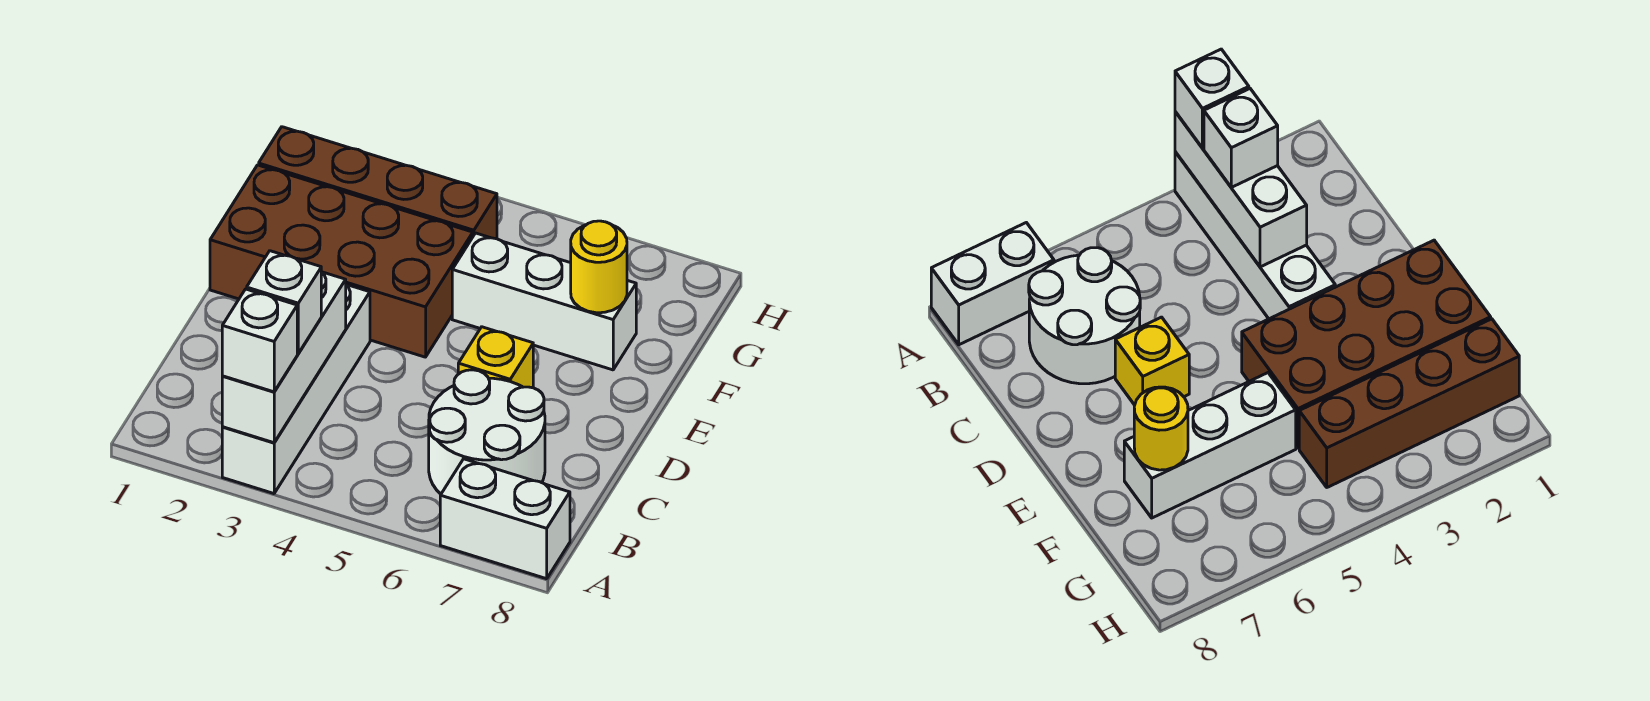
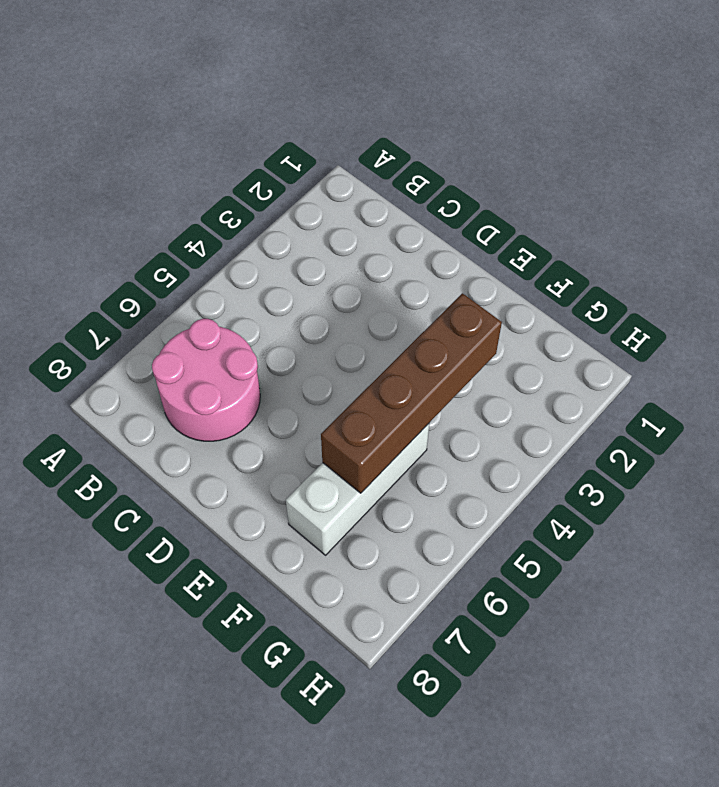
pink 2x2 round brick [152,319,260,441] -> white 2x2 round brick [429,370,545,494]
brown 1x4 brick [321,293,502,493] -> brown 1x4 brick moved to [259,127,497,239]
none -> white 1x4 brick [222,285,370,494]
none -> white 1x2 brick [440,459,570,579]

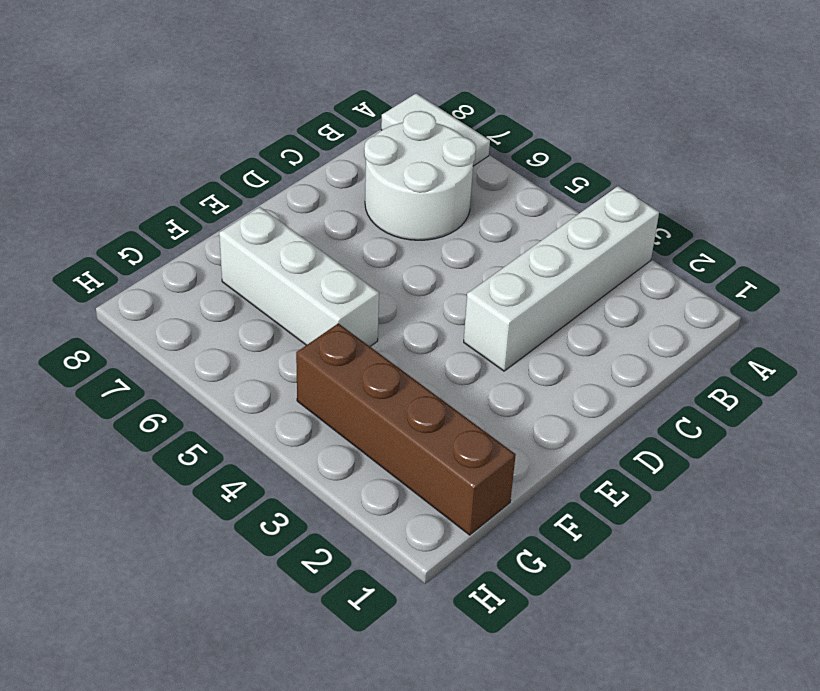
white 1x2 tile [381,93,490,166] -> white 1x2 brick [440,459,570,579]
none -> yellow 1x1 brick [458,327,533,388]
none -> brown 2x4 brick [210,165,473,357]

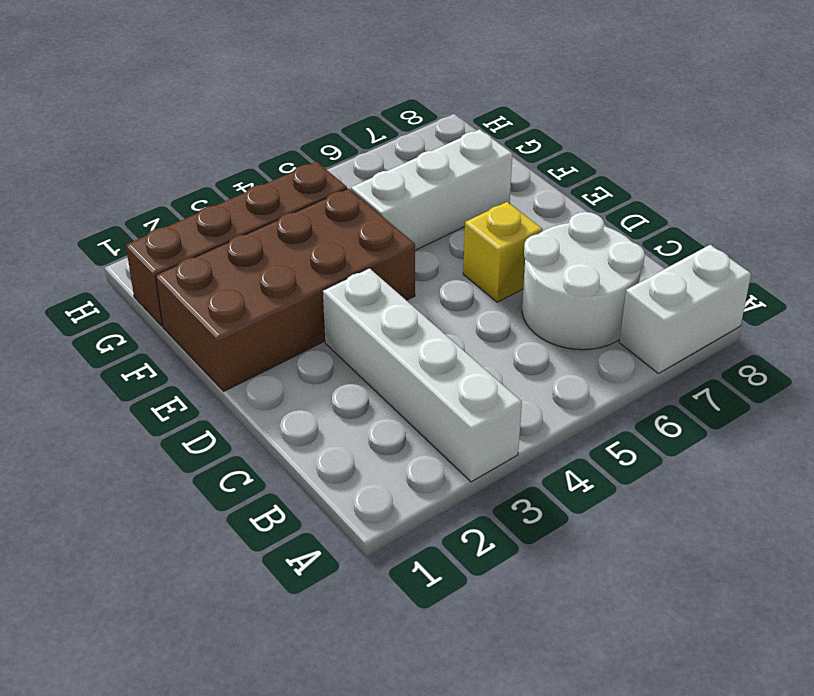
none -> white 1x3 brick [222,272,346,443]
none -> yellow 1x1 round brick [571,221,627,313]

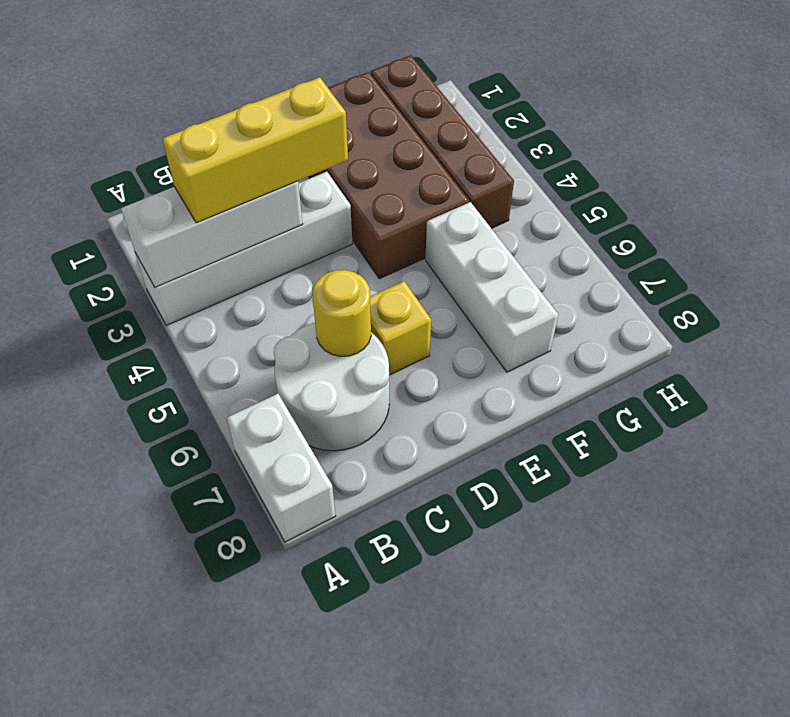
yellow 1x3 brick [163,77,348,223] -> white 1x1 brick [247,251,321,353]
yellow 1x1 round brick [313,270,371,356] -> yellow 1x1 round brick moved to [571,221,627,313]
none -> white 1x1 brick [222,289,297,392]

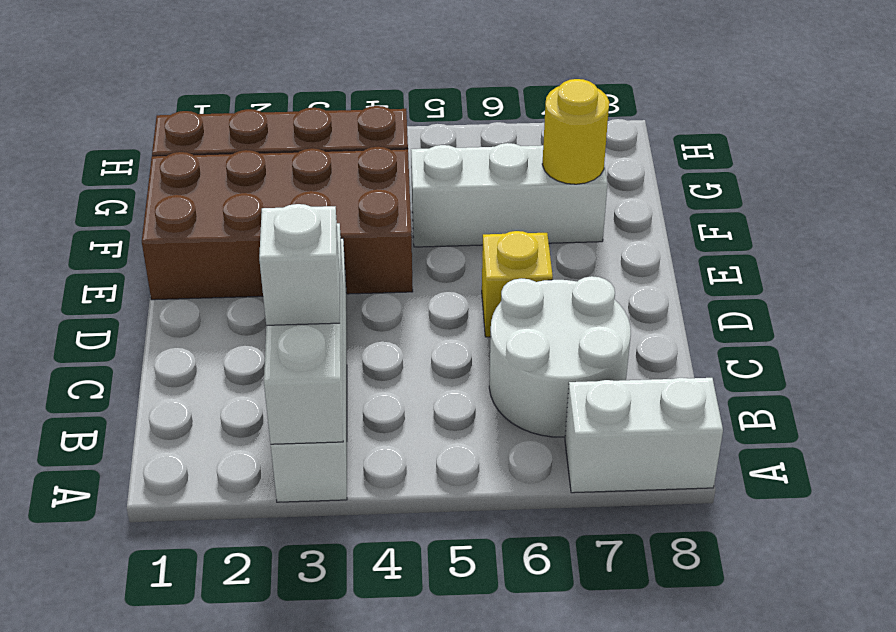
none -> white 1x1 brick [222,289,297,392]

